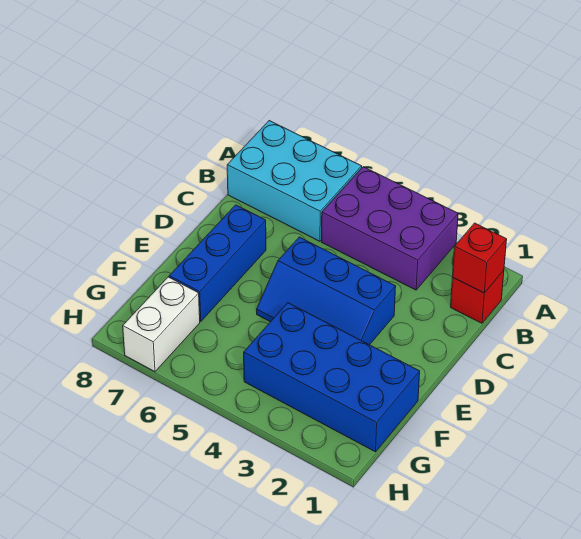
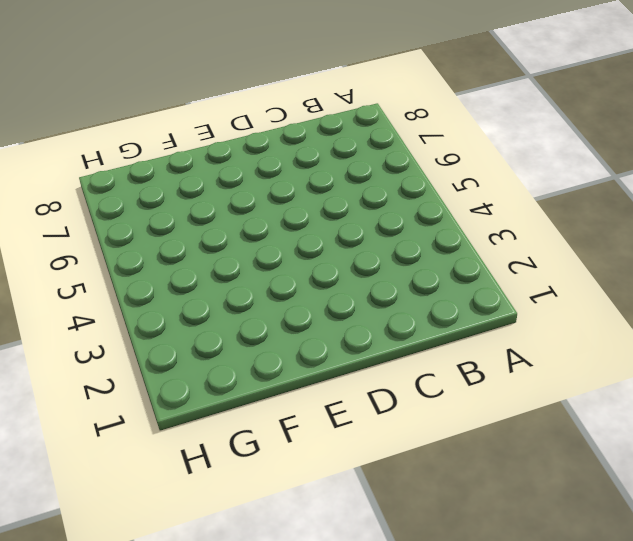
none -> purple 2x3 brick [322,167,458,290]
none -> cyan 2x3 brick [227,121,362,241]

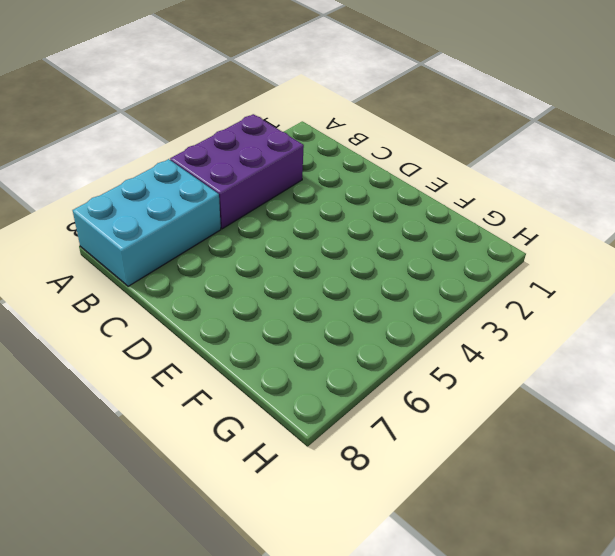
none -> red 1x1 brick [451,270,504,323]
none -> blue 2x3 slope [257,237,396,345]

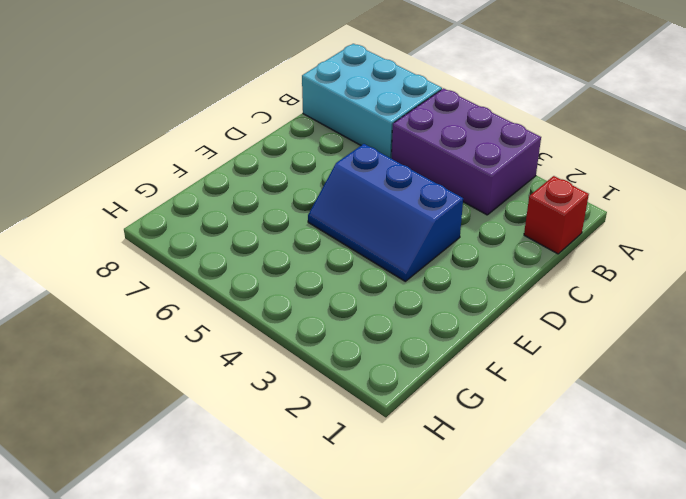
none -> blue 1x3 brick [169,205,266,322]
none -> blue 2x4 brick [244,303,420,452]

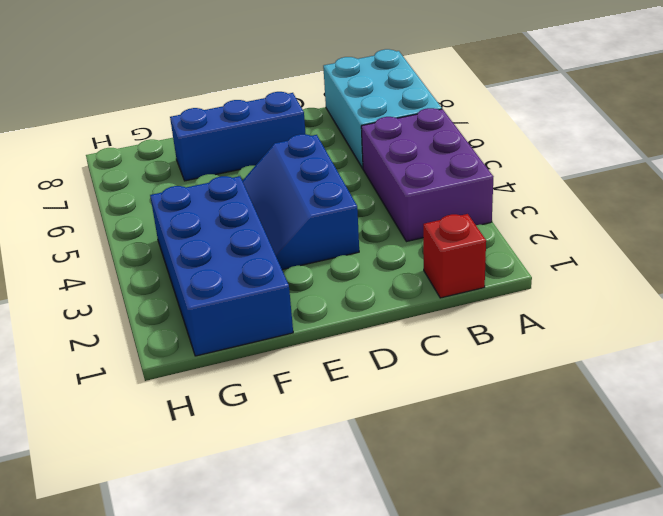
none -> white 1x2 brick [123,277,200,372]
none -> red 1x1 brick [453,223,507,293]

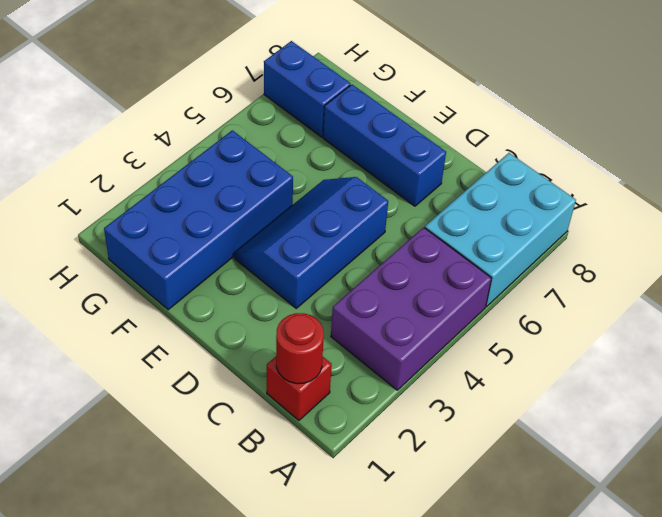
red 1x1 round brick [276,313,324,384] -> red 1x1 brick [453,223,507,293]
blue 1x2 brick [264,41,350,137] -> white 1x2 brick [123,277,200,372]

